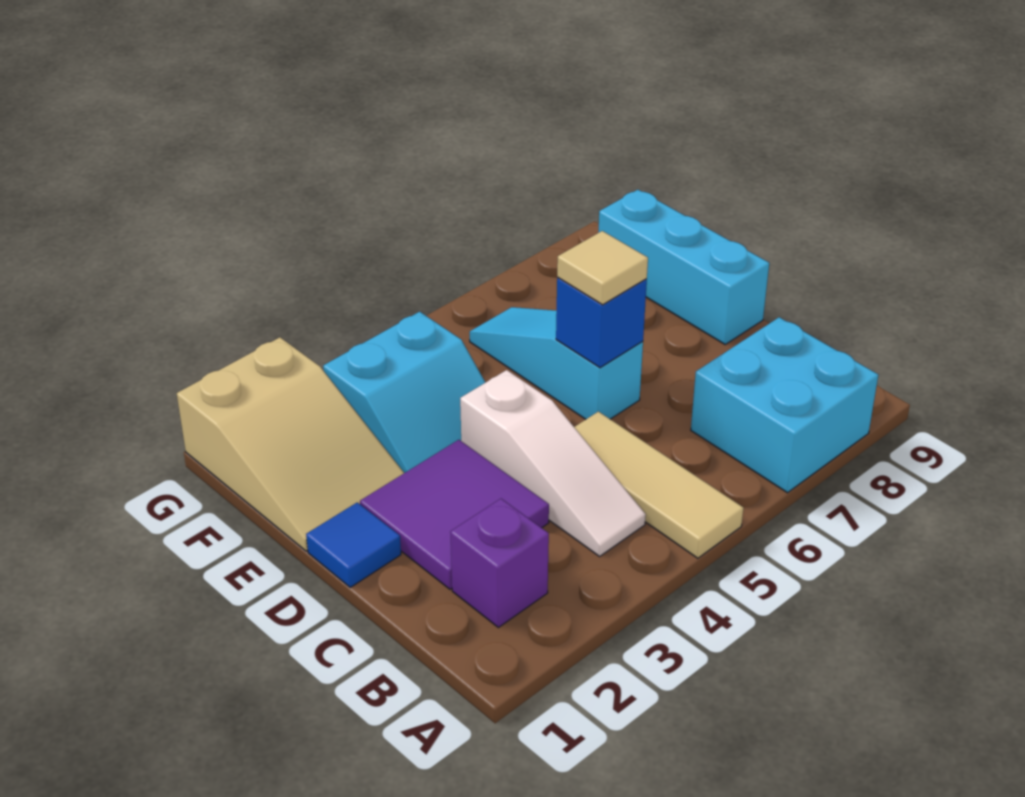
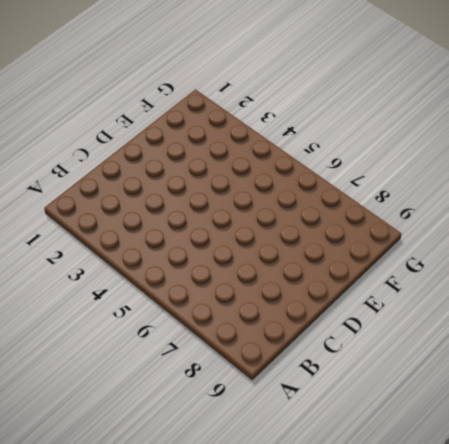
none -> tan 1x3 tile [574,411,743,558]
none -> cyan 2x2 brick [691,317,878,493]
none -> purple 1x1 brick [450,499,549,627]

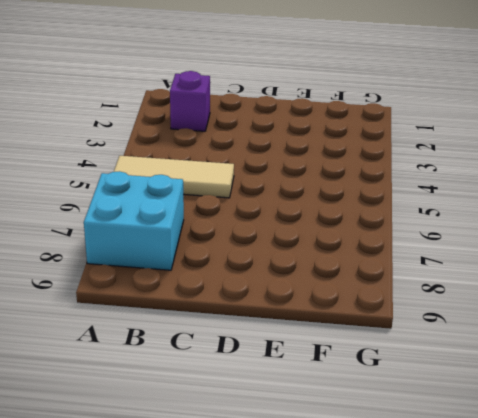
none -> white 1x3 slope [460,370,646,556]
none -> purple 2x2 tile [360,440,549,589]
none -> blue 1x1 tile [306,502,401,587]

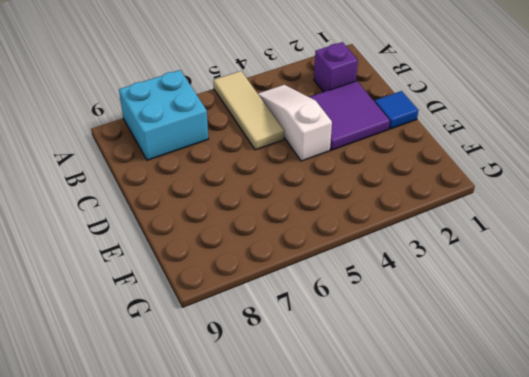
none -> cyan 1x3 slope [470,307,643,419]
none -> cyan 1x3 brick [598,190,769,344]
none -> tan 2x3 slope [177,337,404,551]

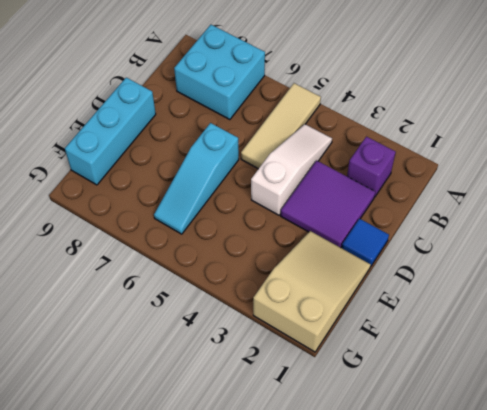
none -> cyan 2x2 slope [323,312,486,473]
none -> blue 1x1 brick [556,278,647,368]
none -> tan 1x1 tile [557,231,648,305]

